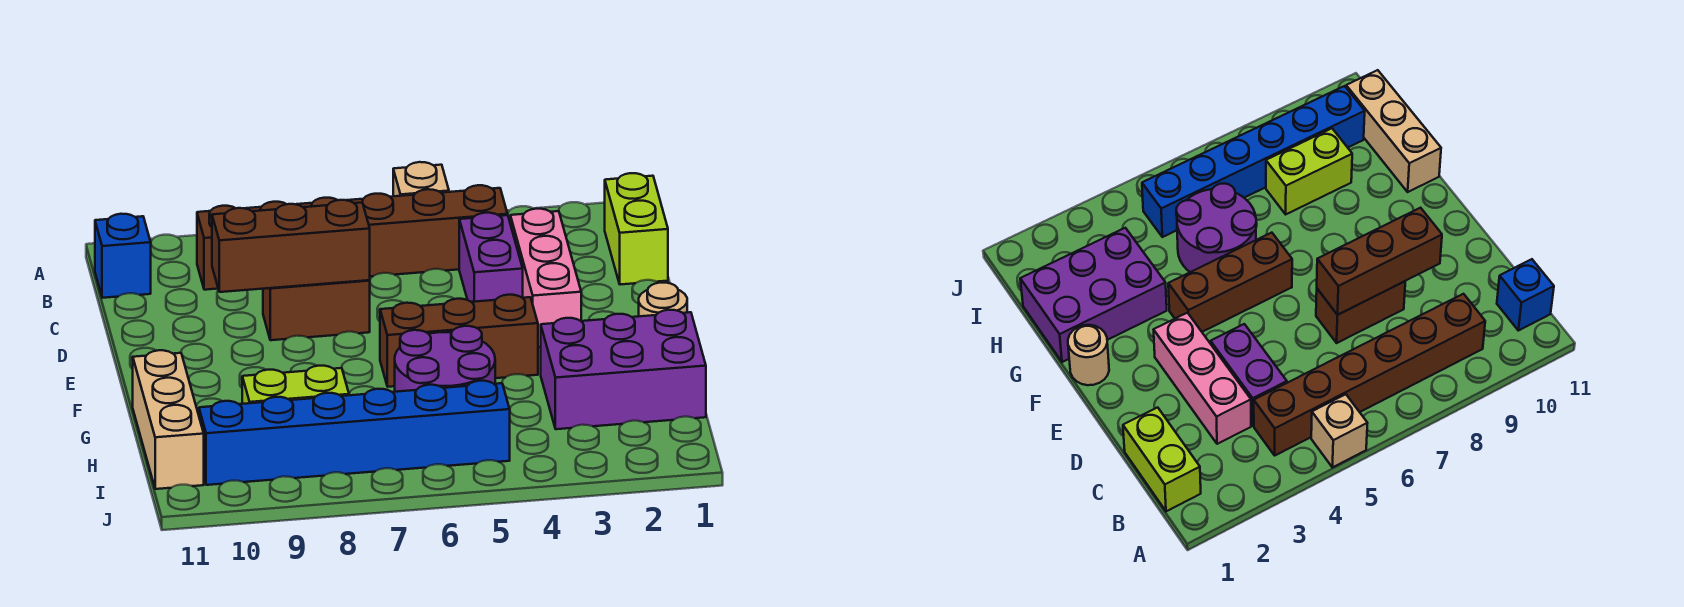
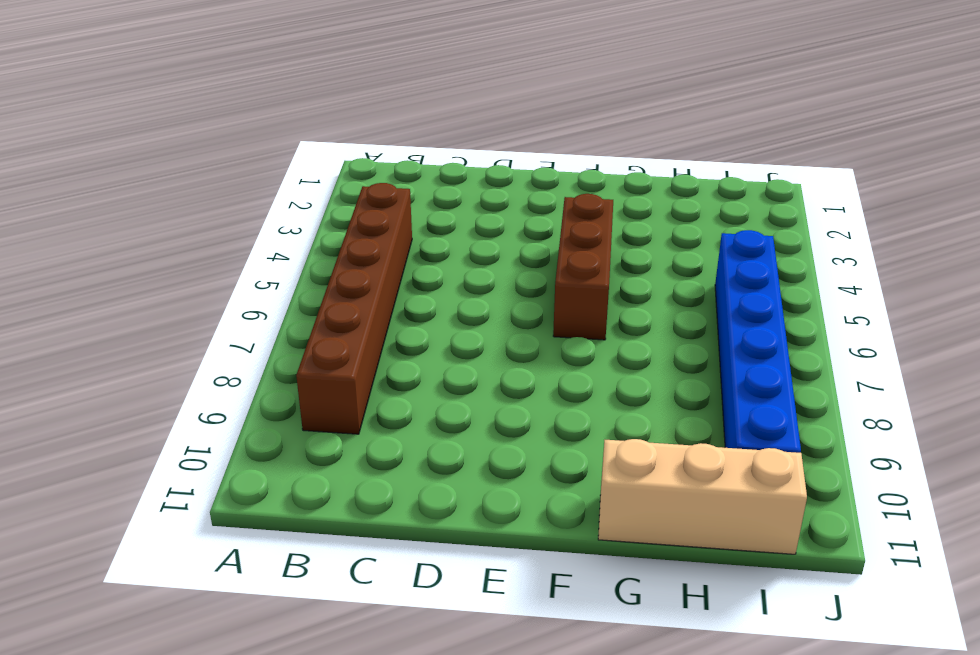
none -> tan 1x1 brick [393,162,449,196]
none -> lime 1x2 brick [605,173,668,285]
none -> blue 1x1 brick [95,214,151,298]

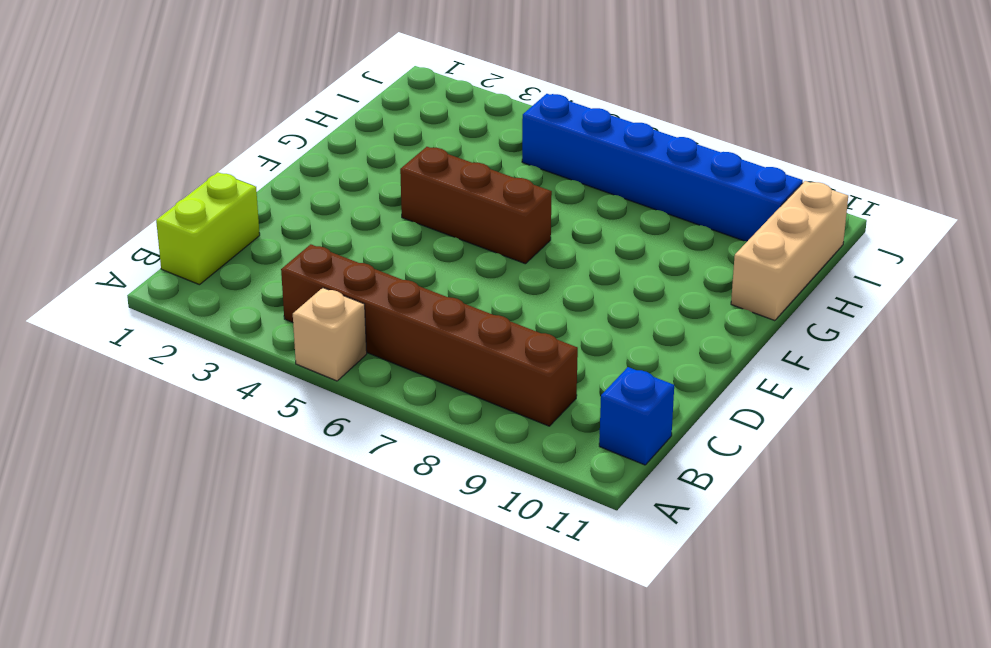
none -> pink 1x3 brick [510,209,581,347]
none -> purple 1x2 brick [459,213,523,302]
none -> brown 1x2 brick [263,280,370,340]

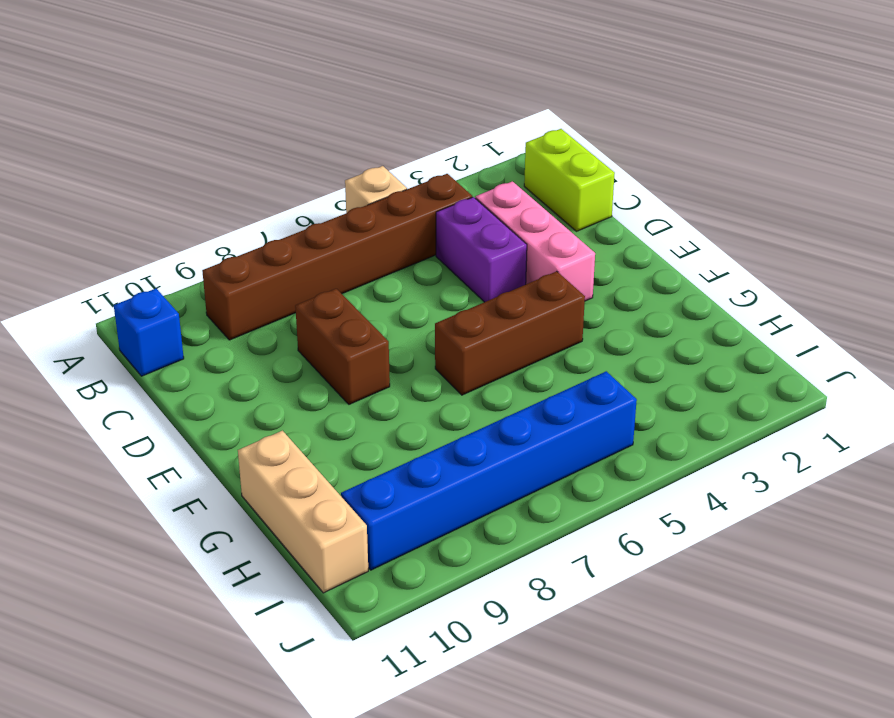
brown 1x2 brick [295,289,390,404] -> brown 1x2 brick turned to [263,280,370,340]
none -> tan 1x1 round brick [639,283,687,316]
none -> purple 2x3 brick [541,310,706,429]
none -> purple 2x2 round brick [395,326,495,392]

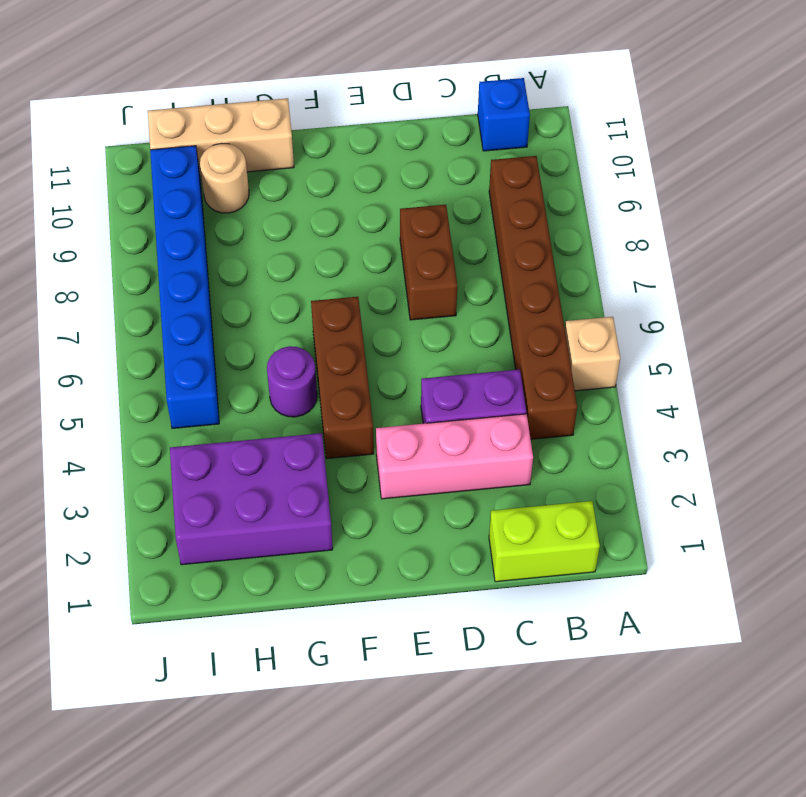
purple 2x3 brick [170,433,333,565] -> purple 2x3 brick turned to [541,310,706,429]
purple 1x1 round brick [267,346,317,417] -> purple 2x2 round brick [395,326,495,392]
tan 1x1 round brick [200,144,249,213] -> tan 1x1 round brick moved to [639,283,687,316]
none -> lime 1x2 brick [242,366,349,404]
none -> brown 1x3 brick [212,200,370,292]

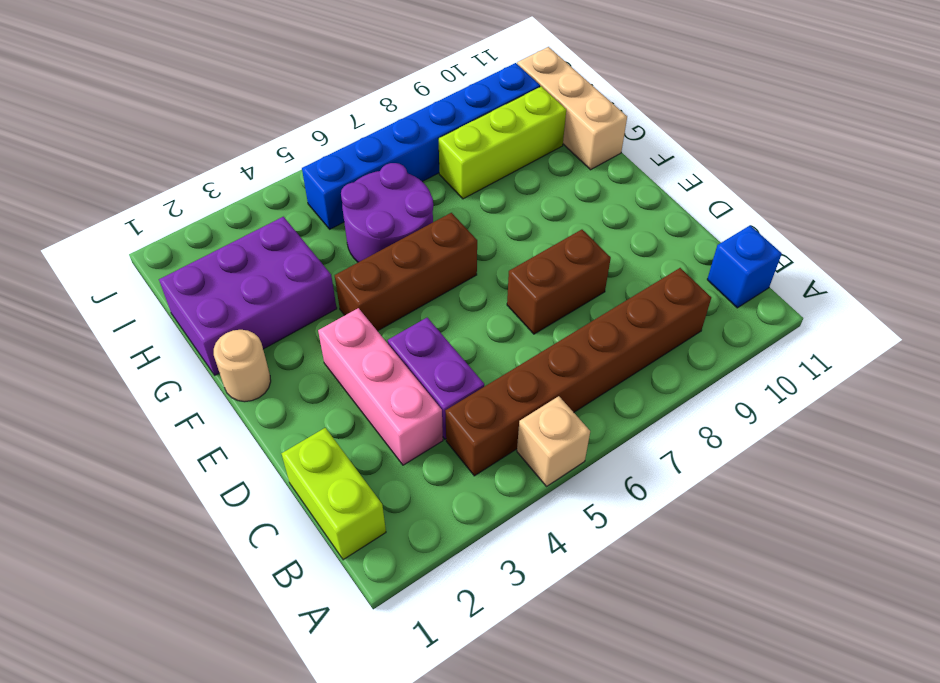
lime 1x3 brick [439,86,566,199] -> lime 1x2 brick [242,366,349,404]
none -> brown 1x3 brick [212,200,370,292]

